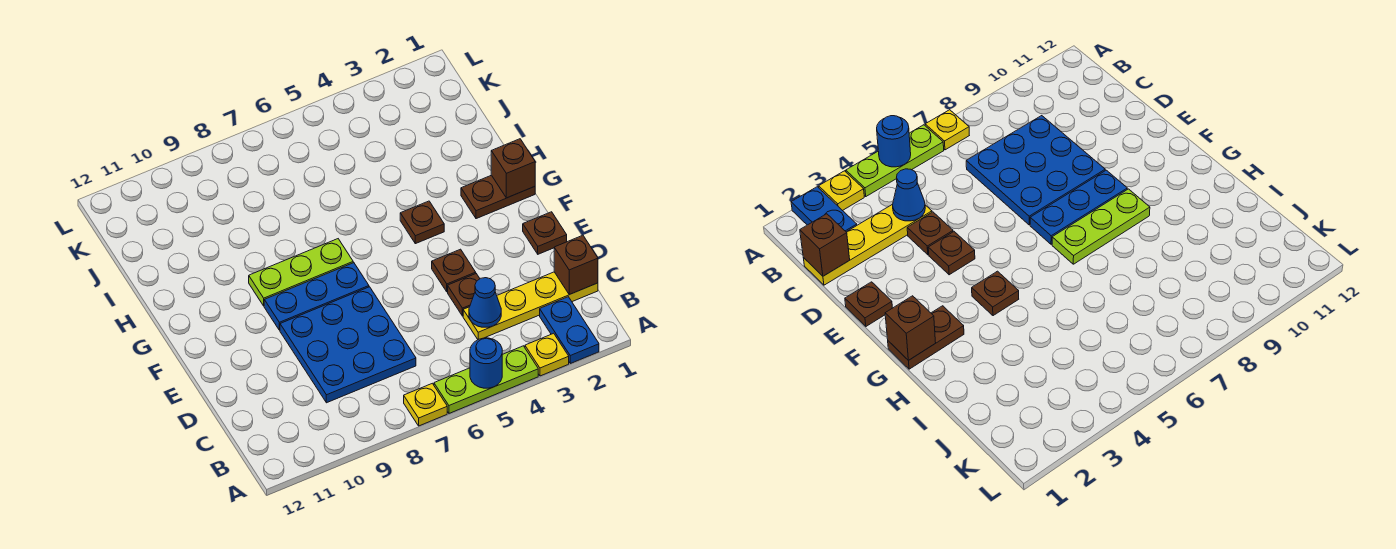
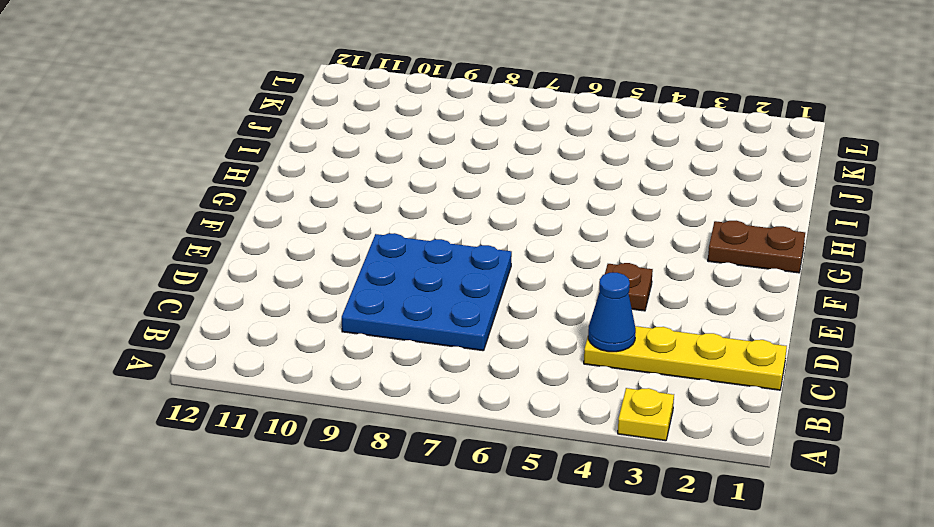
none -> blue 1x2 plate [540,297,599,363]
none -> lime 1x3 plate [434,346,538,413]
none -> yellow 1x1 plate [404,383,447,426]

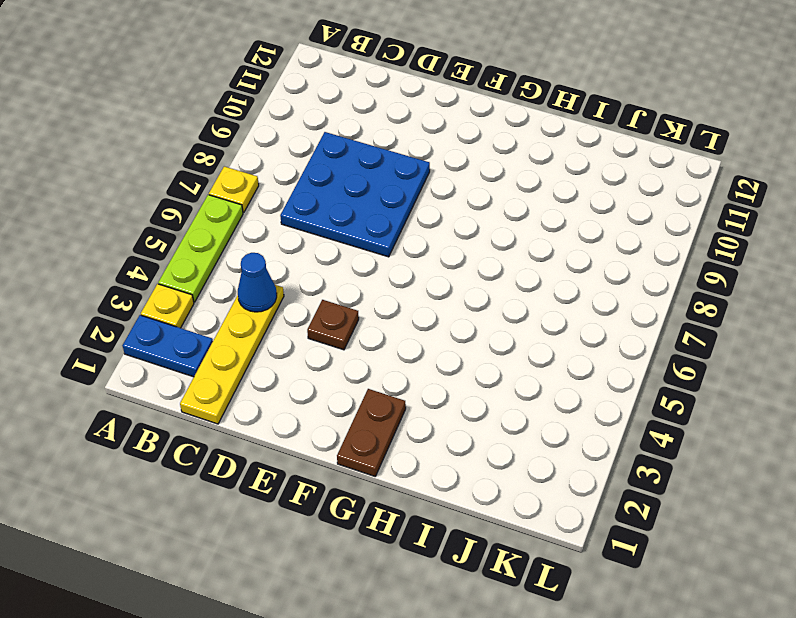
none -> brown 1x1 plate [448,274,480,316]
none -> brown 1x1 plate [523,212,567,254]
none -> blue 1x3 plate [264,263,369,330]

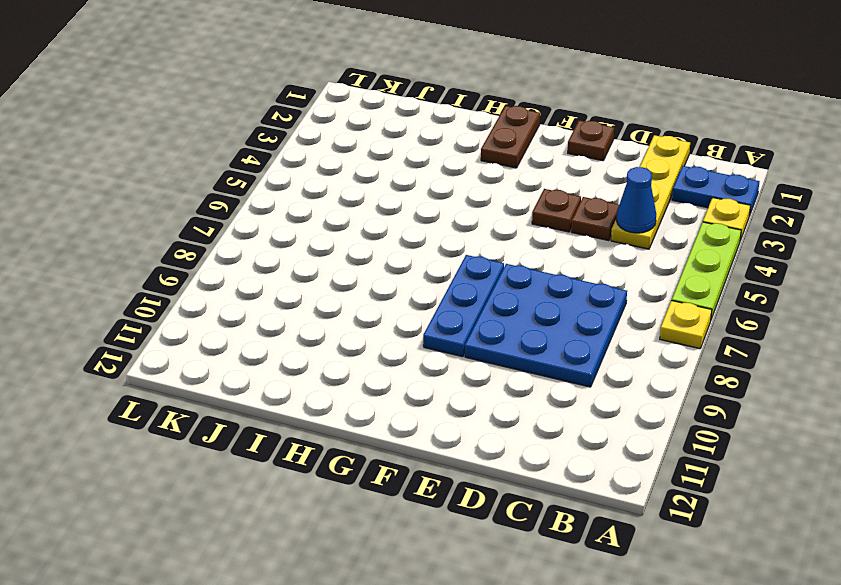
none -> brown 1x1 plate [400,201,444,244]
none -> lime 1x3 plate [249,239,353,306]
none -> blue 1x1 round brick [470,338,502,388]

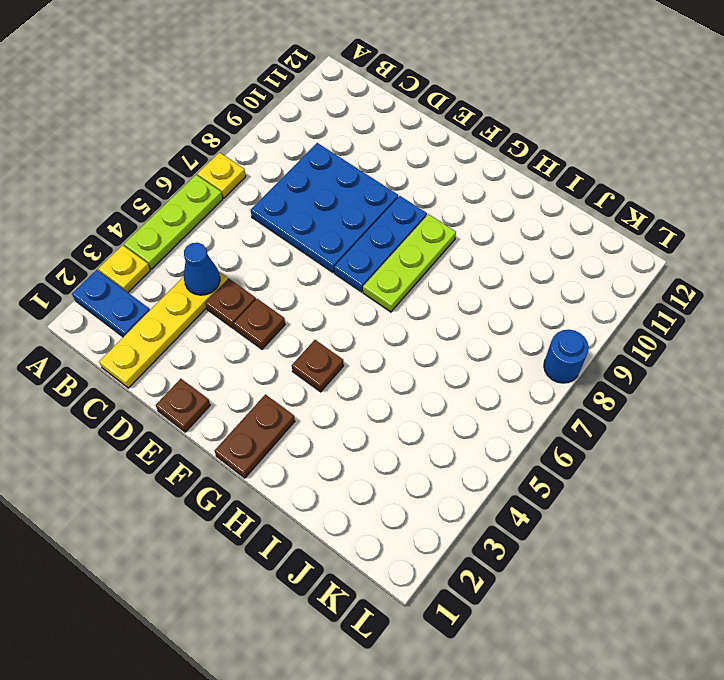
blue 1x1 round brick [544,330,589,383] -> blue 1x1 round brick moved to [470,338,502,388]
none -> brown 1x1 brick [554,235,598,295]
none -> brown 1x1 brick [491,139,535,198]

